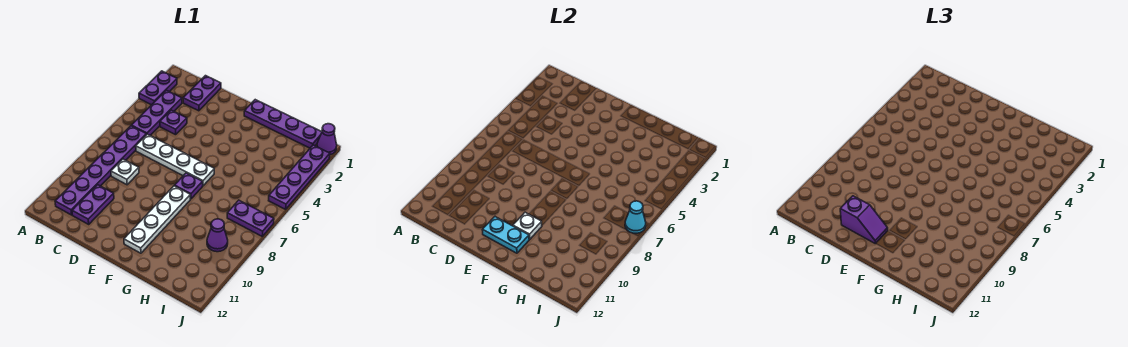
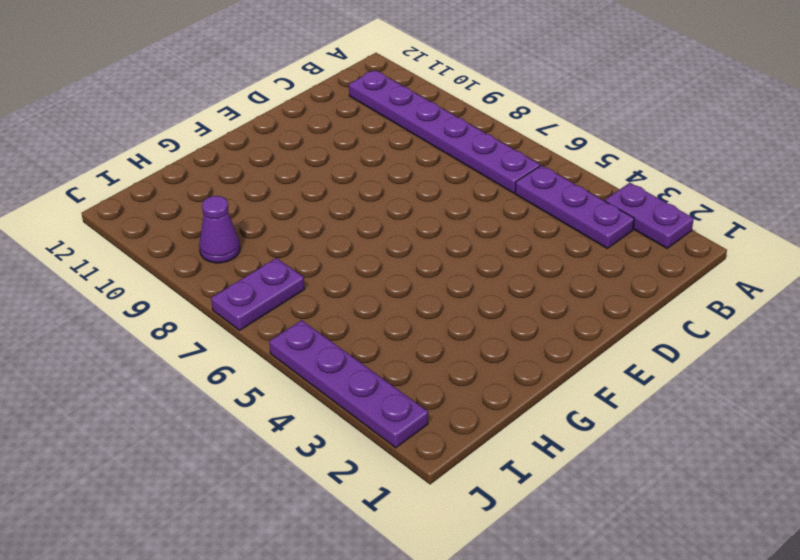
none -> purple 1x2 plate [183,76,221,111]
none -> purple 1x1 plate [160,110,187,135]
none -> white 1x4 plate [136,134,214,186]

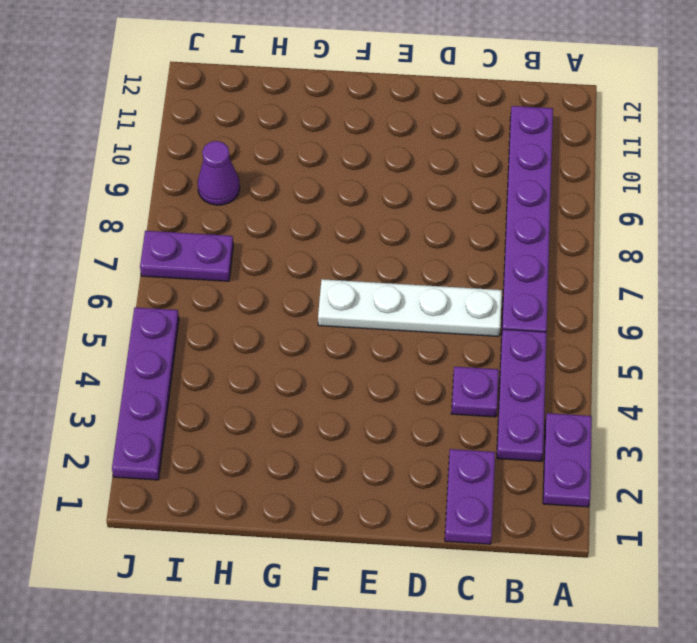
none -> white 1x1 plate [111,159,139,185]
none -> purple 1x2 plate [72,185,114,224]
none -> purple 1x4 plate [244,100,322,148]

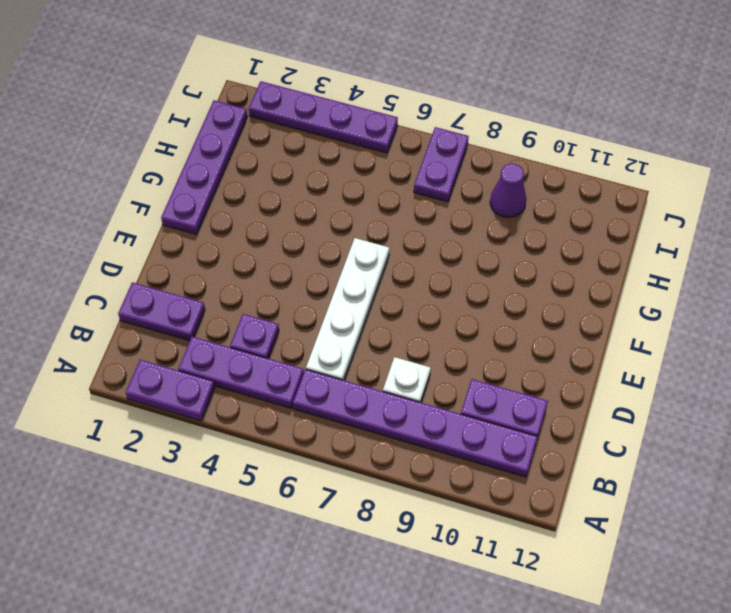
none -> purple 1x1 plate [175,173,203,199]
none -> white 1x4 plate [124,186,190,253]
none -> purple 1x1 cone [317,124,337,155]

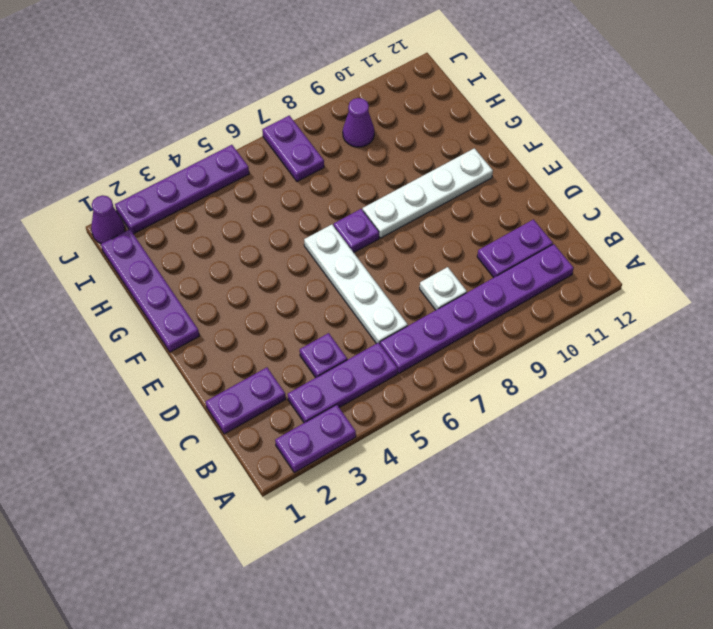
none -> cyan 1x2 plate [483,217,530,253]
none -> white 1x1 plate [513,212,542,239]
none -> cyan 1x1 cone [625,201,646,233]

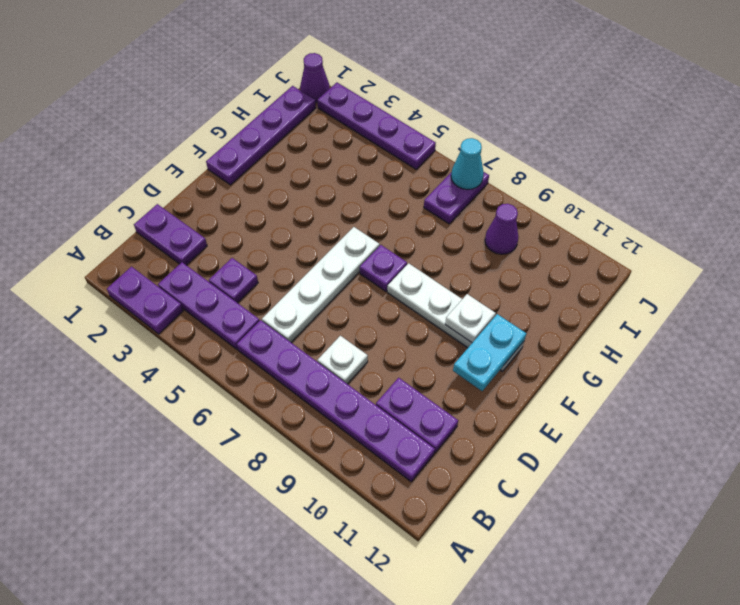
none -> purple 1x2 slope [840,196,888,244]

